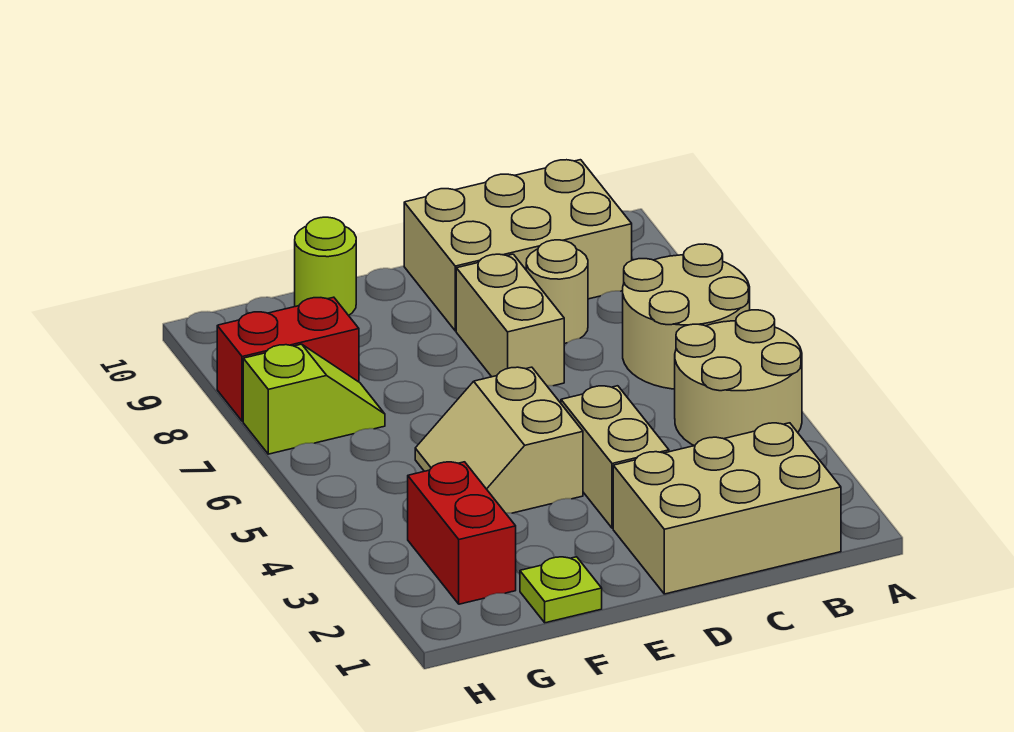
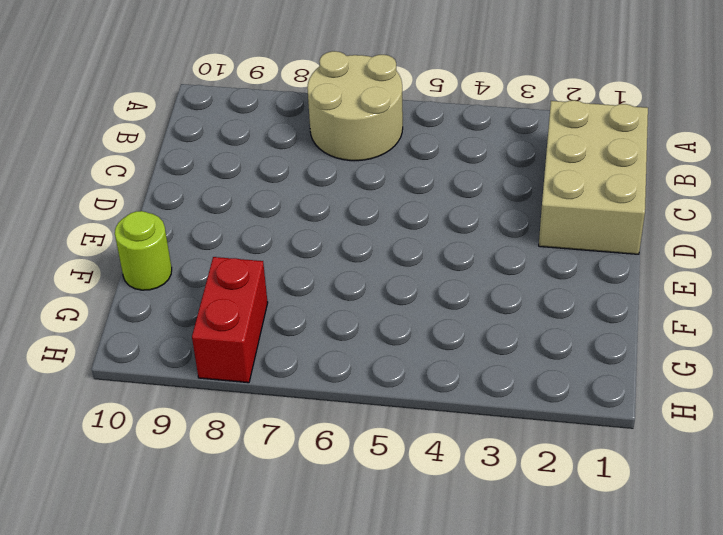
none -> tan 2x2 round brick [675,310,802,446]
none -> tan 2x3 brick [404,160,632,331]
none -> tan 1x1 round brick [526,240,588,343]

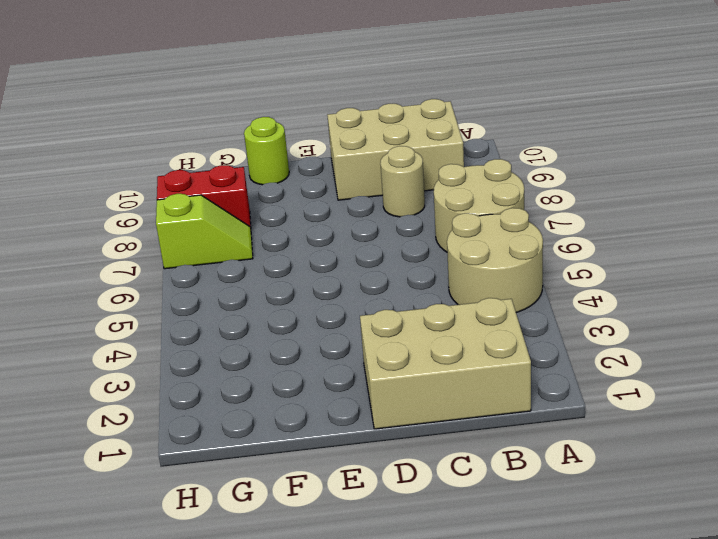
none -> tan 1x2 brick [561,386,669,528]
none -> tan 1x2 brick [456,254,564,386]
none -> tan 2x2 slope [415,367,583,513]

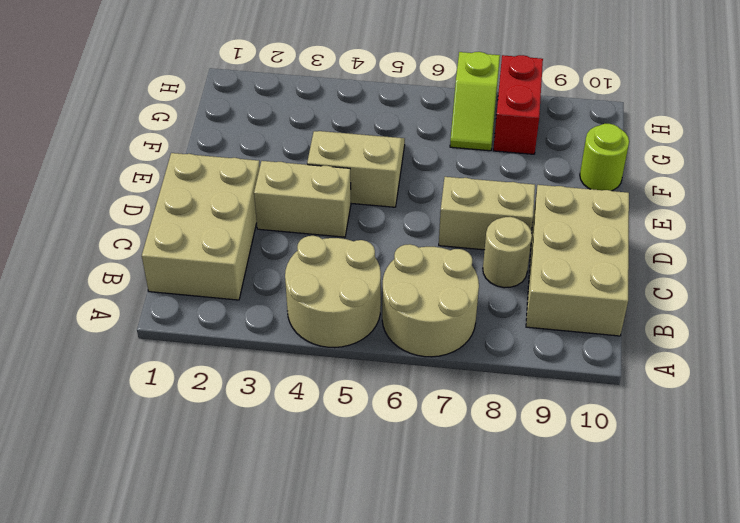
none -> lime 1x1 plate [520,557,602,623]
none -> red 1x2 brick [408,462,516,604]

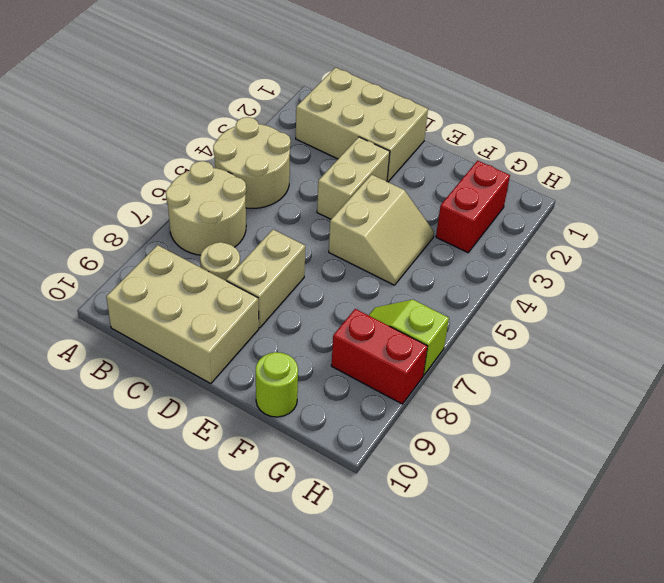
none -> lime 1x1 plate [520,557,602,623]

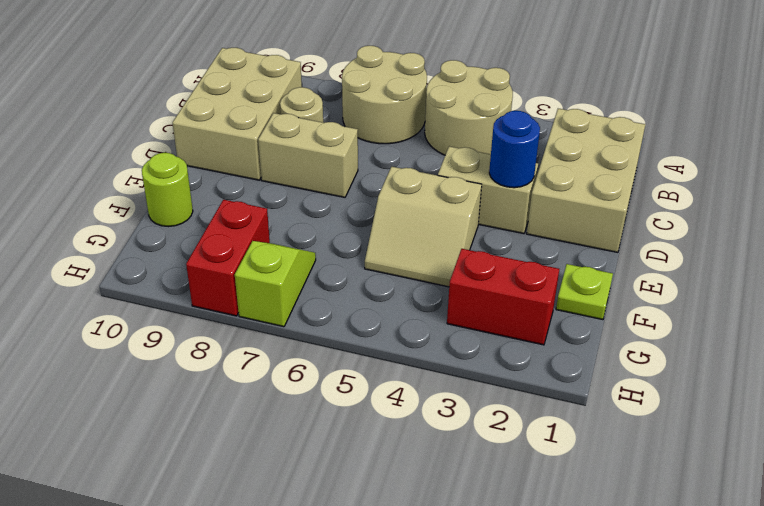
blue 1x1 round brick [489,111,540,188] -> none

